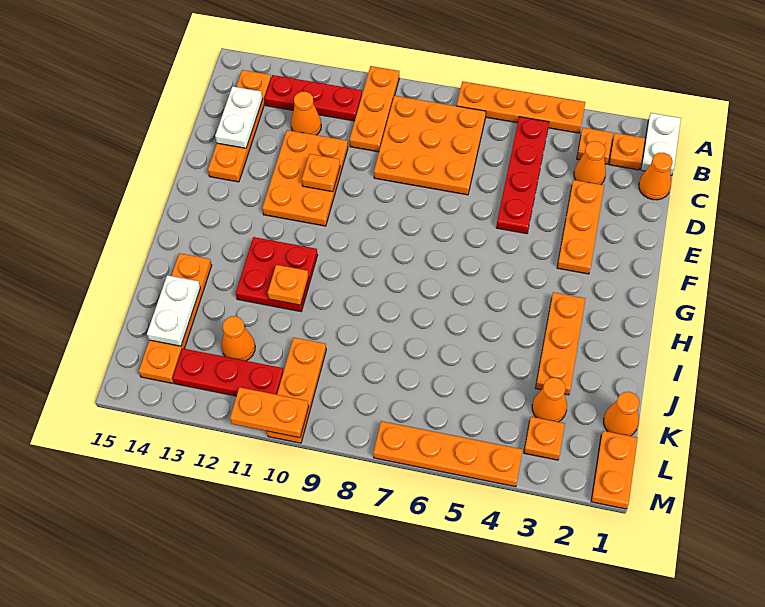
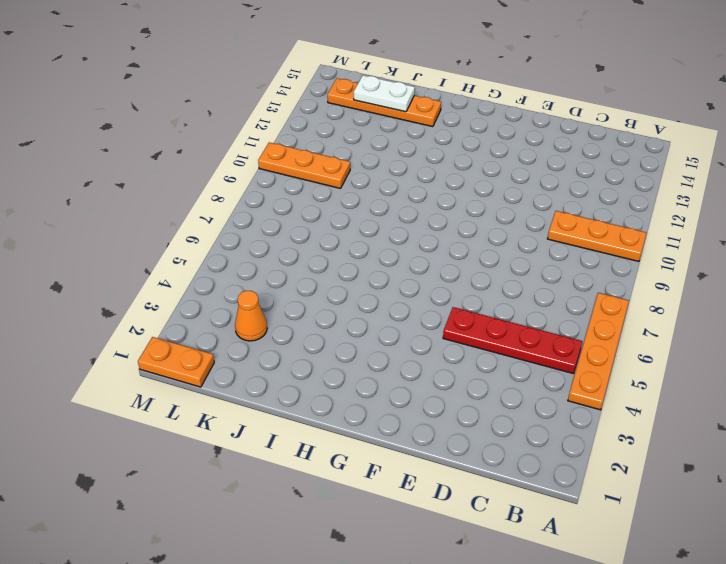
none -> white 1x2 plate [641,113,681,176]
none -> orange 1x1 plate [609,133,645,170]
none -> orange 1x1 plate [577,128,613,164]
none -> orange 3x3 plate [374,96,486,195]

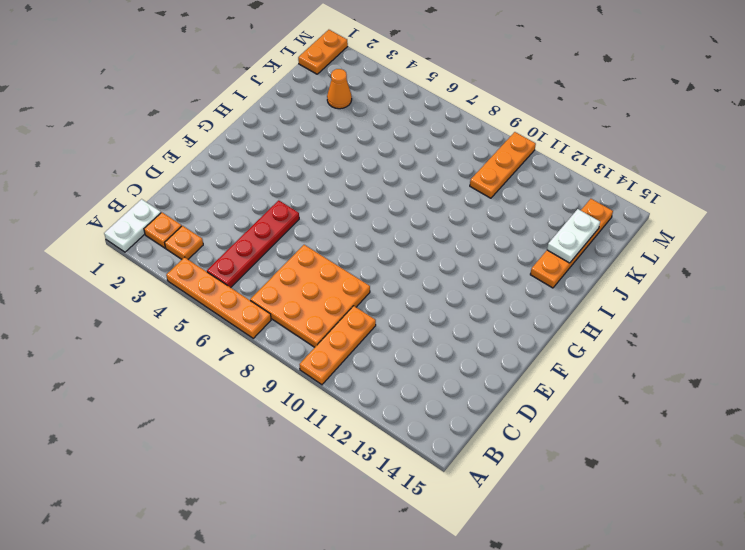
none -> red 1x3 plate [265,75,362,121]
none -> orange 1x4 plate [208,70,271,182]
none -> orange 1x1 cone [639,153,673,200]
none -> orange 1x1 cone [574,141,606,184]

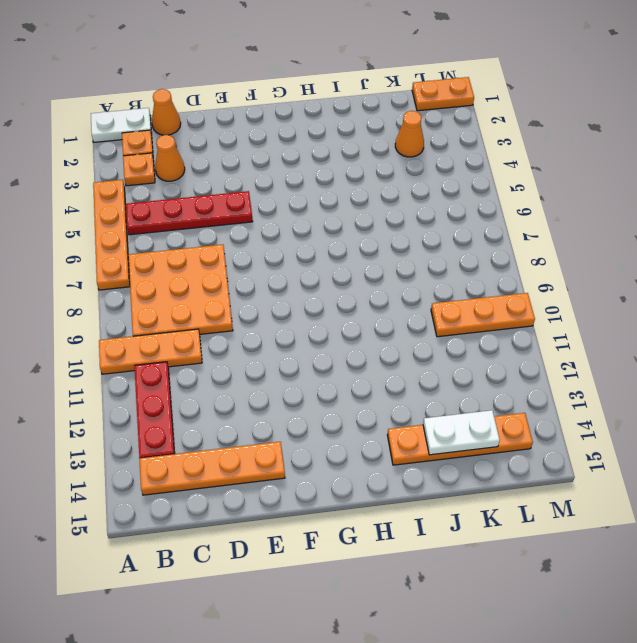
none -> orange 1x1 cone [291,92,321,135]
none -> orange 1x3 plate [557,180,604,274]
none -> orange 2x3 plate [262,130,348,226]
none -> orange 1x3 plate [536,292,585,395]

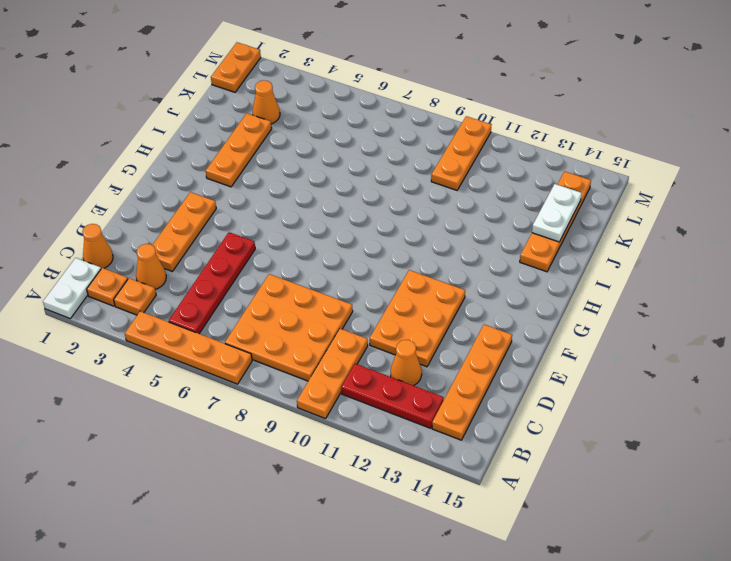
none -> red 2x2 plate [236,237,318,312]
none -> orange 1x1 cone [604,392,640,436]
none -> orange 1x1 cone [221,316,255,361]
none -> orange 1x1 plate [524,417,565,460]

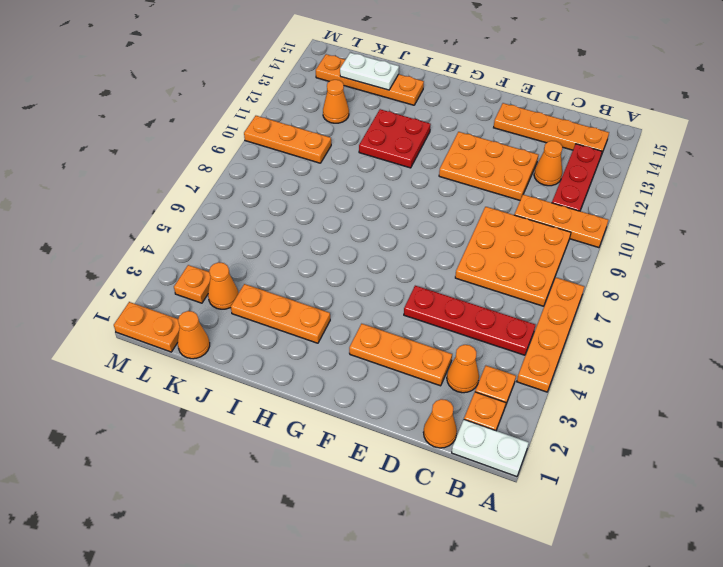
none -> red 1x3 plate [173,348,284,396]
none -> orange 1x4 plate [373,421,523,487]
none -> white 1x2 plate [215,86,263,148]
none -> orange 1x1 plate [302,154,340,192]

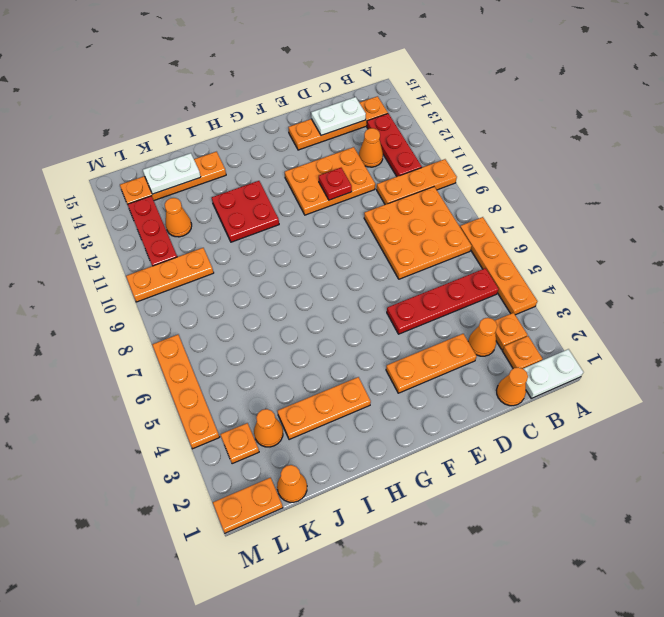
red 1x1 plate [319,168,352,200] -> orange 1x1 plate [302,154,340,192]
none -> orange 1x1 plate [268,265,309,305]
none -> orange 1x2 plate [230,387,309,438]

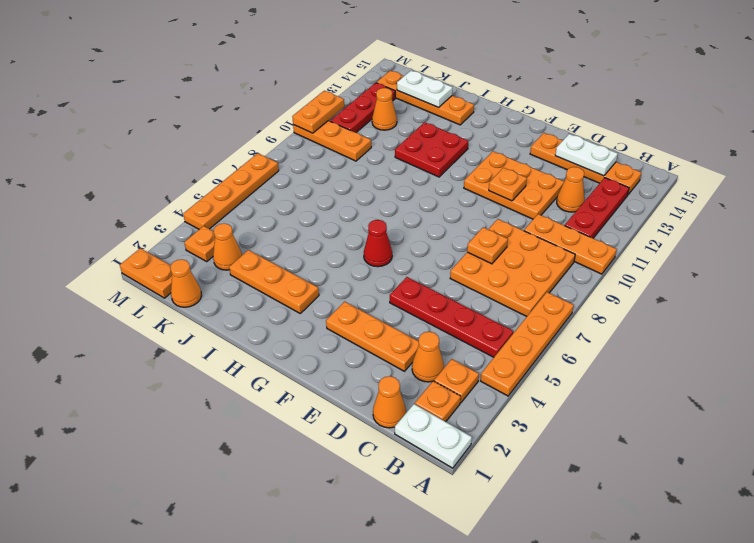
orange 1x1 plate [467,227,508,264] -> orange 1x1 plate moved to [268,265,309,305]
red 1x1 cone [364,220,392,267] -> none

